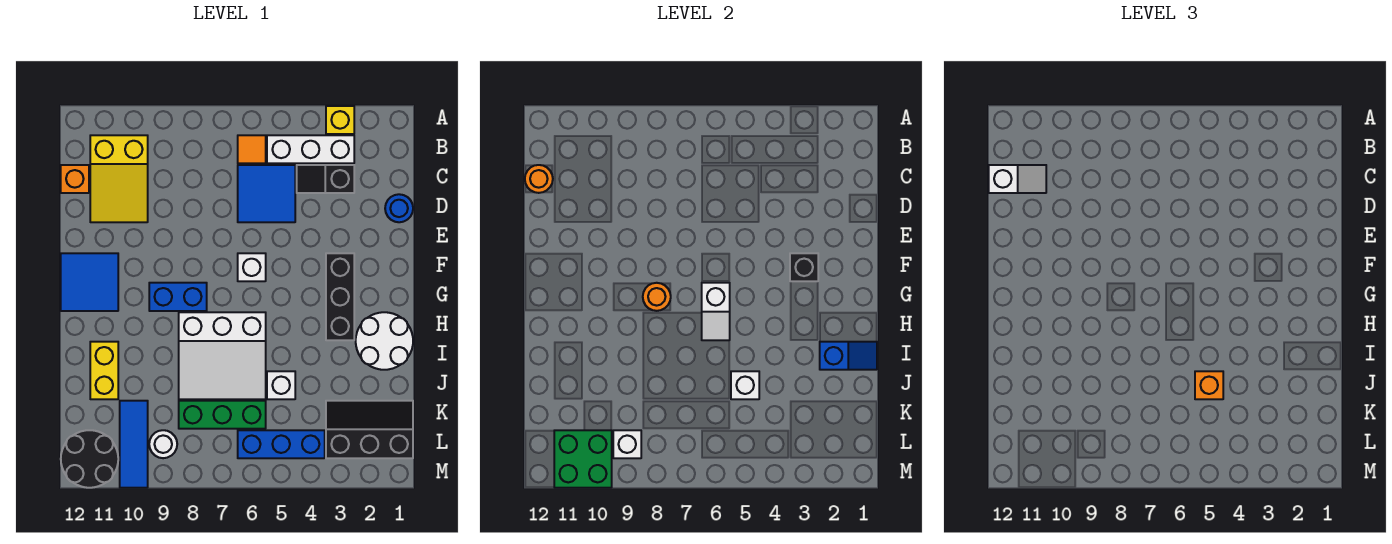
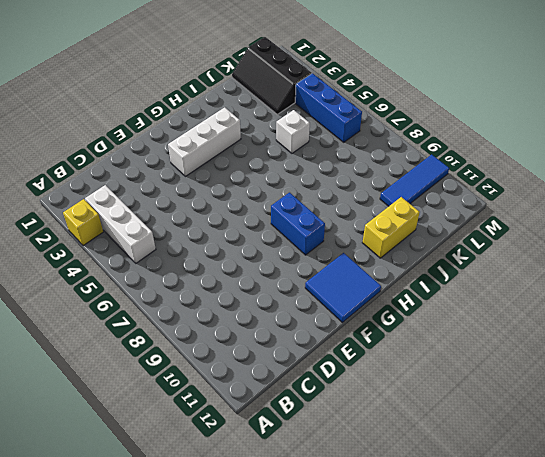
white 1x3 brick [168,107,241,176] -> black 1x3 brick [326,253,354,340]
none -> orange 1x1 tile [238,135,266,163]
none -> yellow 2x3 slope [90,135,148,222]
none -> black 1x2 slope [297,165,354,193]
none -> blue 2x2 tile [238,165,295,222]

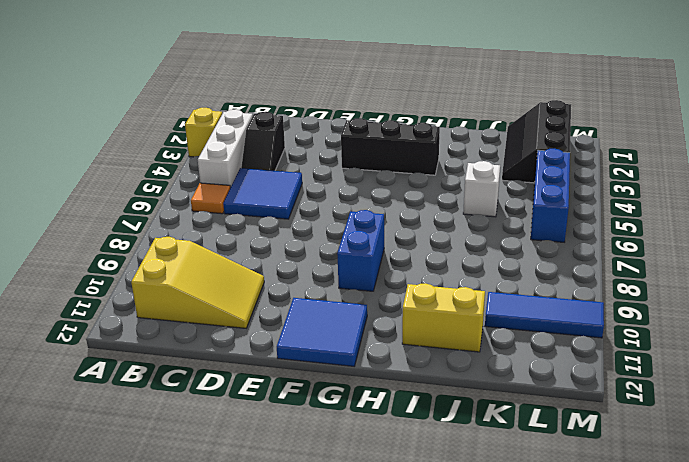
none -> orange 1x1 brick [61,165,89,193]
none -> blue 1x1 round brick [385,194,413,222]
none -> white 1x1 brick [238,253,266,281]
none -> white 2x2 round brick [356,312,413,370]

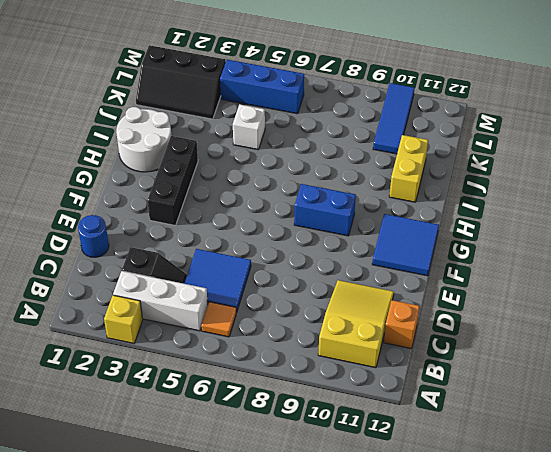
none -> white 1x1 brick [238,253,266,281]
none -> white 3x3 slope [179,312,266,399]
none -> green 1x3 brick [179,401,266,429]
none -> white 1x1 round brick [149,430,177,458]

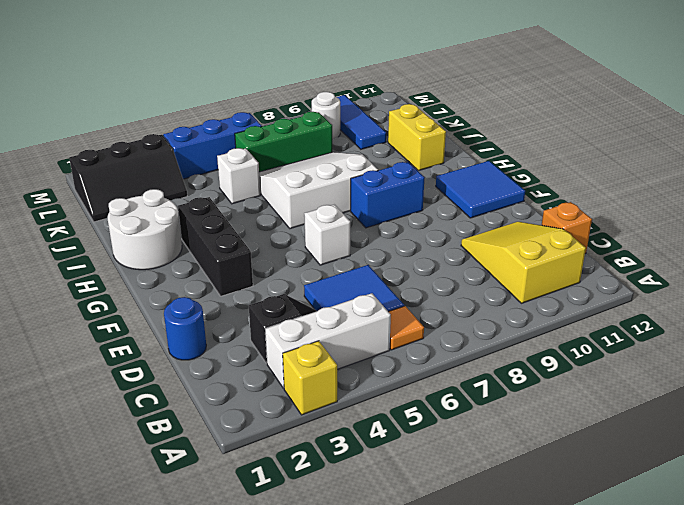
none -> black 2x2 round brick [61,430,118,488]
none -> orange 1x1 round brick [525,165,553,193]
none -> black 1x1 brick [790,253,818,281]
none -> white 1x2 slope [702,283,730,340]

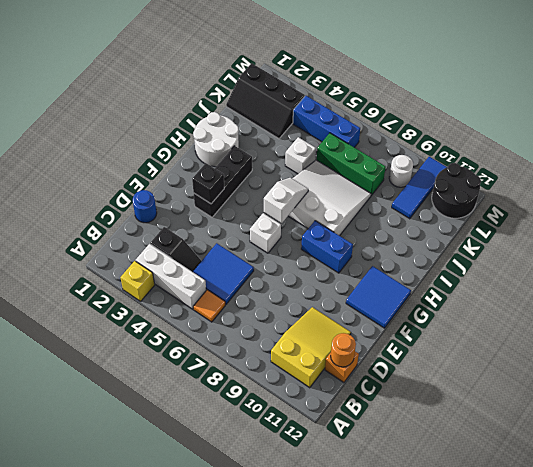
none -> yellow 1x2 brick [90,342,118,399]
none -> orange 1x1 round brick [643,283,671,311]
none -> blue 1x2 slope [820,342,877,370]
none -> white 1x1 brick [731,371,759,399]

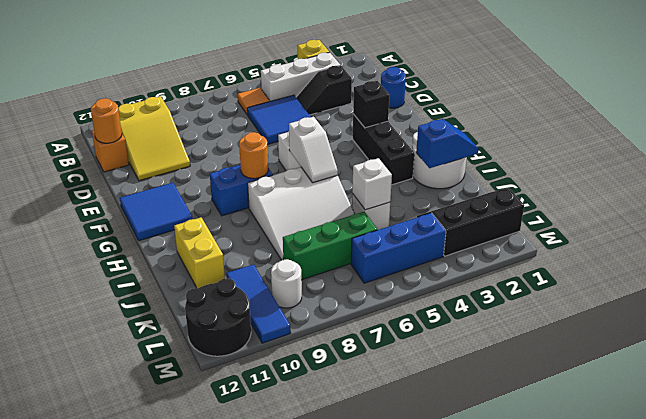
none -> white 1x1 brick [613,430,641,458]
none -> green 2x2 brick [554,430,612,488]
none -> white 1x2 slope [989,165,1046,193]
none -> orange 1x1 brick [1195,371,1223,399]

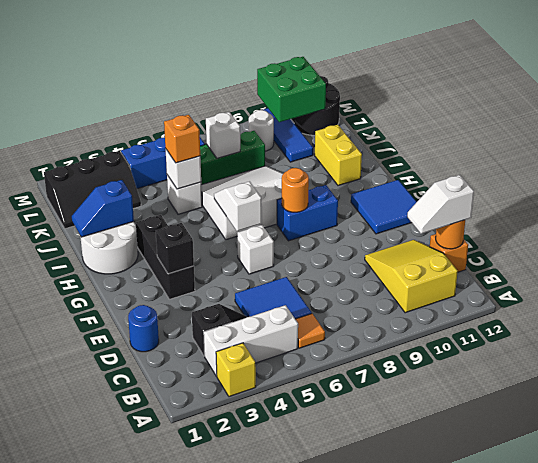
white 1x1 brick [206,112,240,158] -> white 1x1 brick moved to [613,430,641,458]

